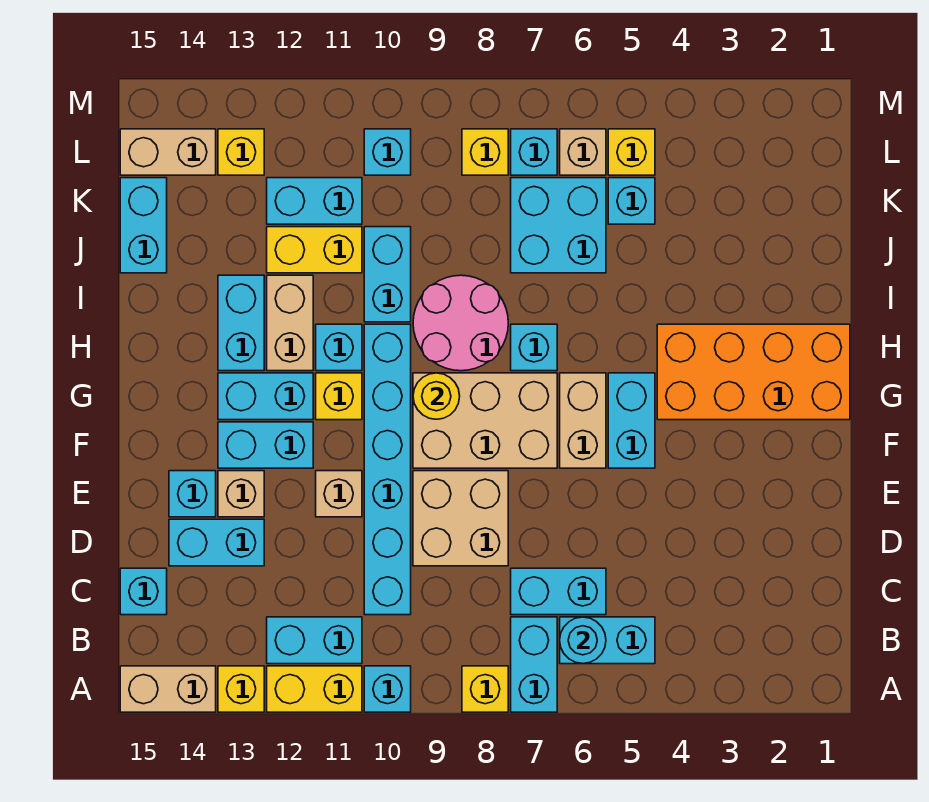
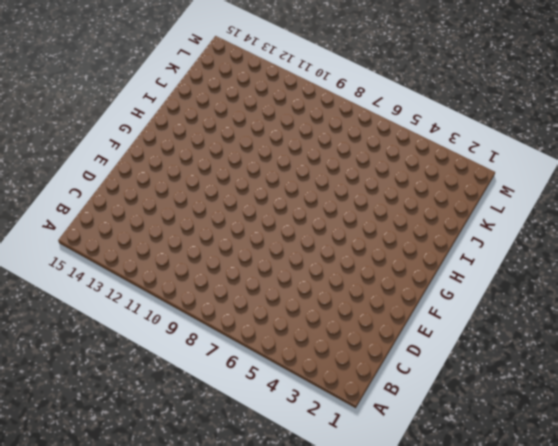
none -> cyan 1x2 brick [511,617,557,712]
none -> yellow 1x1 brick [462,666,508,712]
none -> cyan 1x1 brick [364,666,411,712]
none -> yellow 1x2 brick [267,666,362,712]

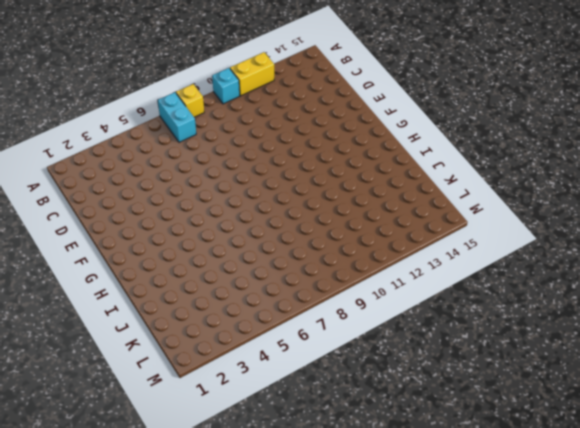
none -> yellow 1x1 brick [218,666,264,712]
none -> tan 1x2 brick [120,666,216,712]
none -> cyan 1x2 brick [560,617,655,664]
none -> cyan 1x2 brick [267,617,362,664]

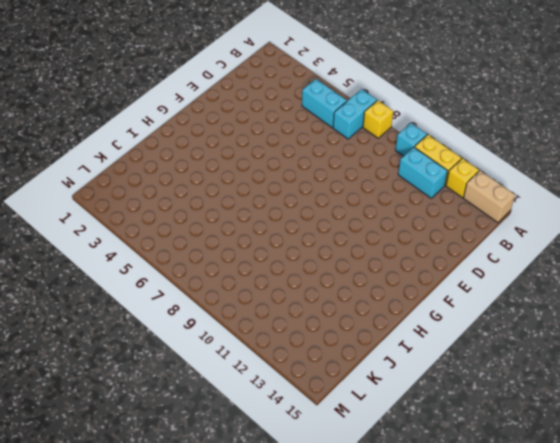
none -> cyan 1x2 brick [511,568,606,615]
none -> cyan 1x6 brick [364,324,411,615]
none -> cyan 1x1 brick [120,568,167,615]
none -> tan 2x2 brick [413,471,508,566]

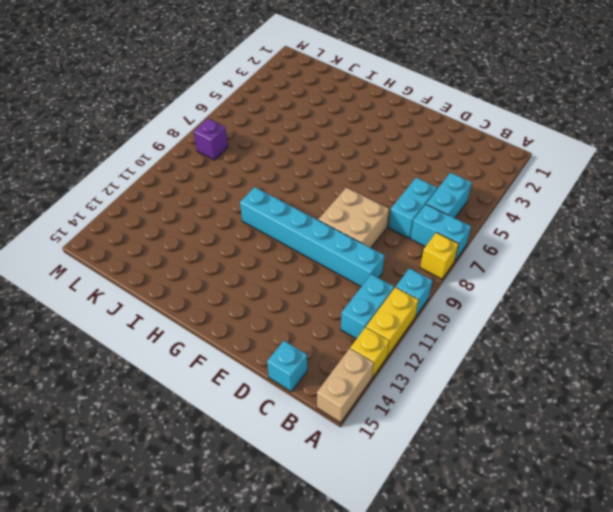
purple 1x1 brick [194,119,228,160] -> yellow 1x1 brick [462,129,508,175]
none -> cyan 1x2 brick [169,519,264,566]
none -> tan 1x1 brick [316,471,362,517]
none -> tan 1x1 brick [218,471,264,517]
none -> cyan 1x1 brick [169,471,216,517]

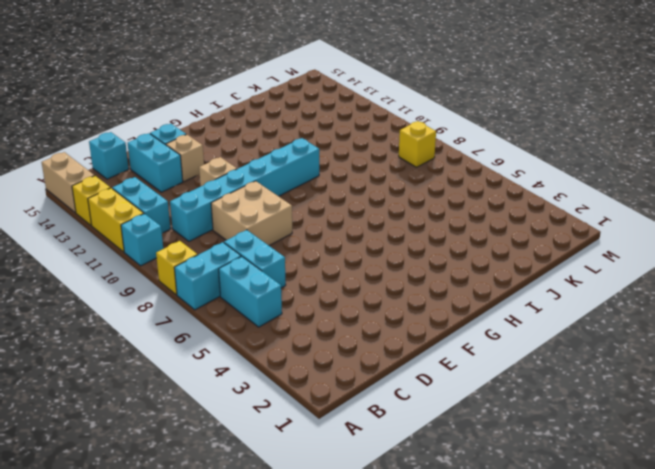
none -> cyan 1x2 brick [608,373,655,468]
none -> tan 1x2 brick [560,373,606,468]
none -> tan 2x3 brick [413,373,557,468]
none -> cyan 1x2 brick [218,422,313,468]

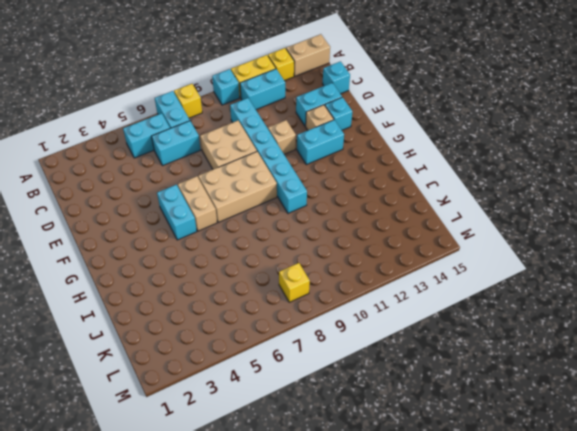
none -> orange 2x4 brick [657,324,850,420]
none -> yellow 1x1 brick [316,373,362,420]
none -> cyan 1x2 brick [218,373,313,420]
none -> cyan 1x1 brick [511,324,557,371]

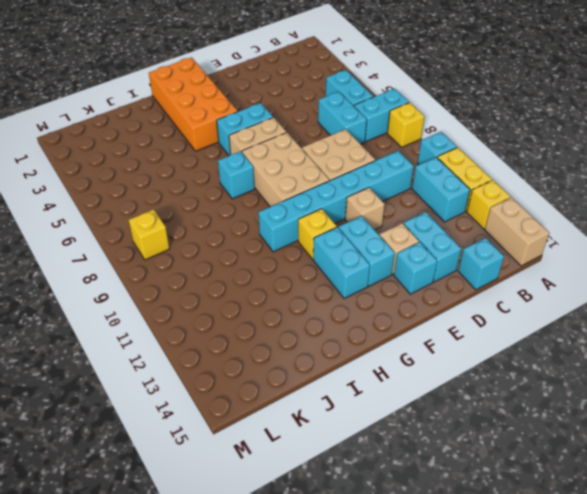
none -> pink 2x2 round brick [413,275,508,371]
none -> cyan 1x1 brick [316,324,362,371]
none -> tan 1x2 brick [267,275,313,371]
none -> cyan 1x2 brick [218,275,264,371]

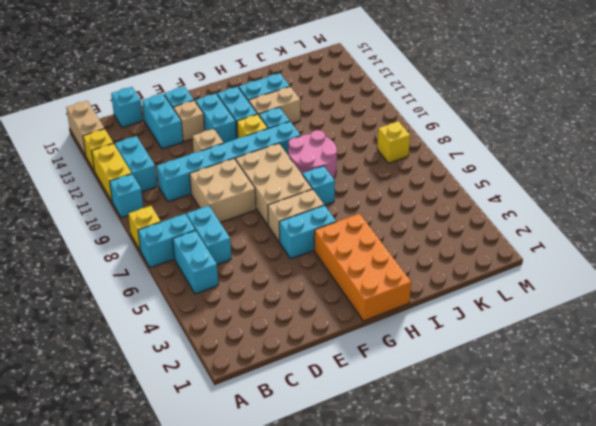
none -> cyan 1x2 brick [364,227,411,322]
none -> cyan 2x2 brick [511,178,606,273]
none -> yellow 1x2 brick [267,227,362,273]
none -> cyan 1x2 brick [120,178,167,273]

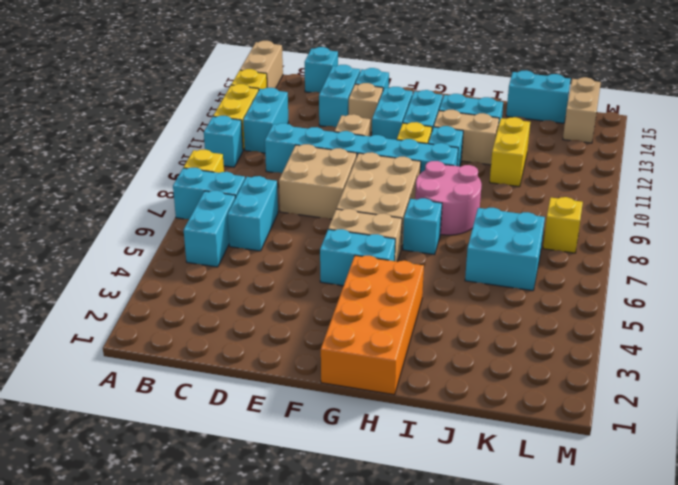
none -> cyan 1x2 brick [364,227,411,322]
none -> cyan 1x1 brick [608,178,655,224]
none -> cyan 1x2 brick [267,178,362,224]
none -> yellow 1x1 brick [608,129,655,175]

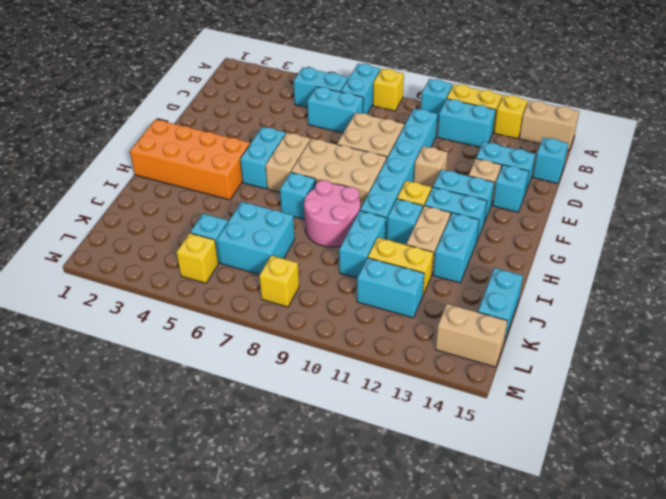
none -> tan 1x1 brick [560,129,606,175]
none -> cyan 1x1 brick [511,129,557,175]
none -> cyan 1x1 brick [364,129,411,175]
none -> yellow 1x1 brick [218,129,264,175]

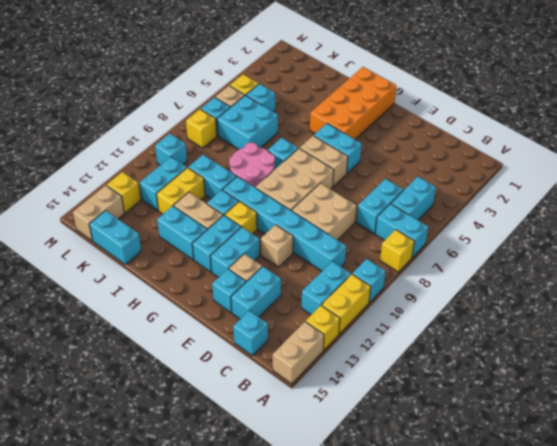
none -> cyan 1x1 round brick [560,617,606,664]
none -> yellow 1x1 round brick [413,373,460,419]

